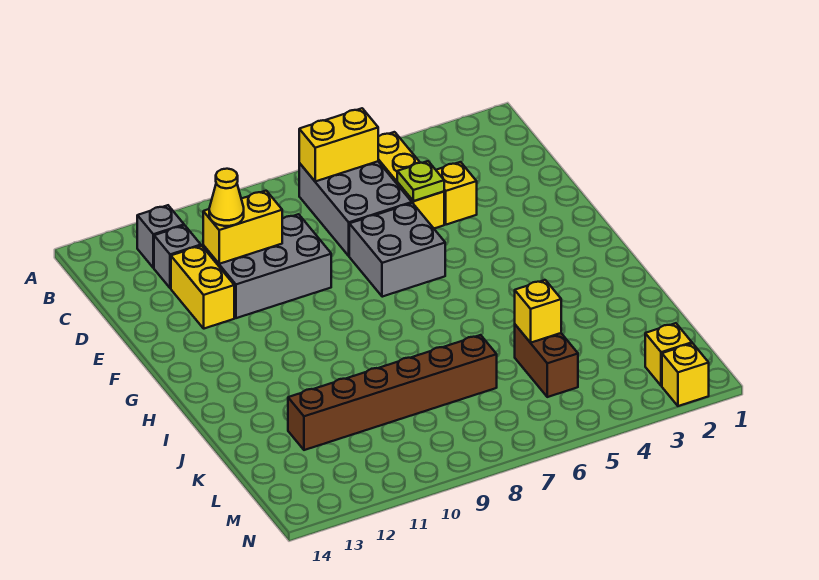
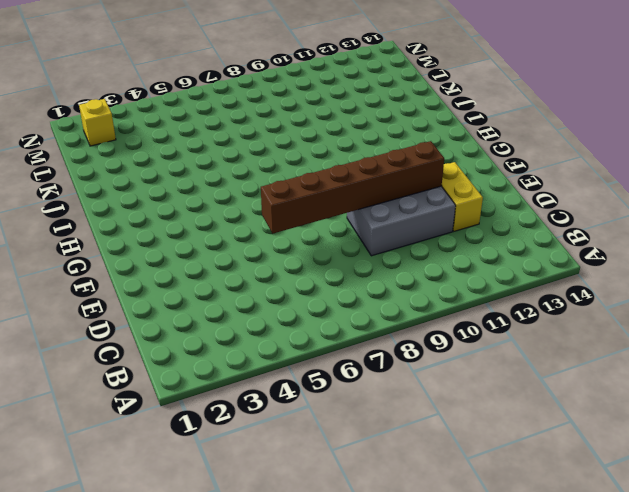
brown 1x6 brick [261,141,444,233] -> brown 1x6 brick moved to [288,335,497,450]
none -> yellow 1x3 brick [378,132,444,228]
none -> grey 2x3 brick [299,161,412,256]
none -> grey 1x1 brick [137,205,184,268]

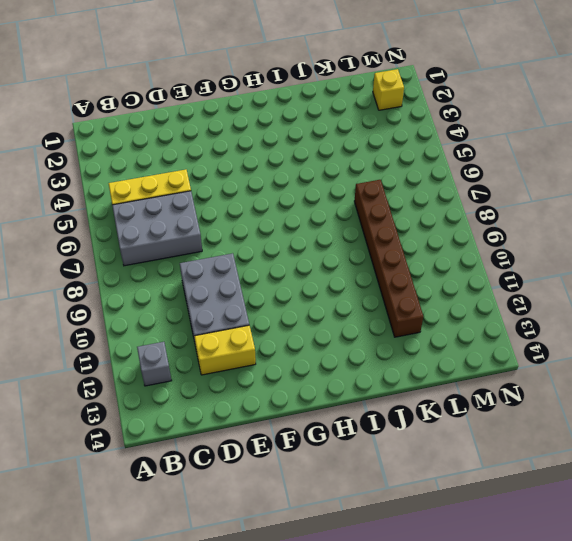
none -> grey 1x1 brick [154,225,201,288]
none -> yellow 1x1 brick [436,162,477,225]
none -> grey 2x2 brick [349,203,445,297]

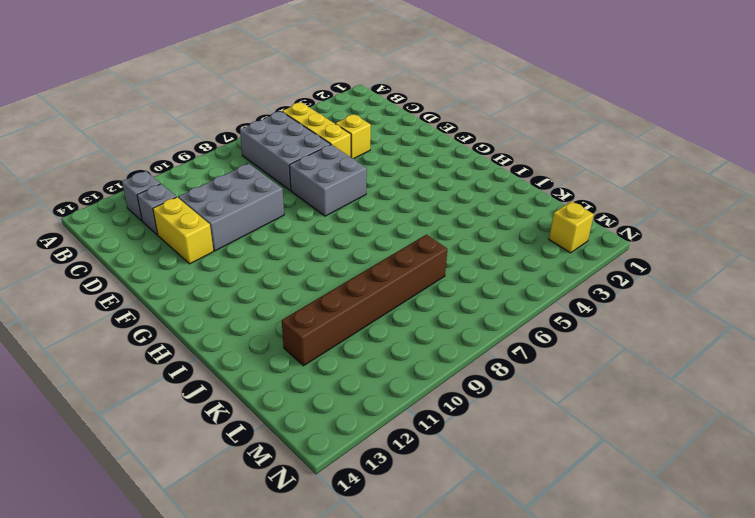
none -> brown 1x2 brick [515,325,578,397]
none -> yellow 1x1 brick [662,343,709,406]
none -> yellow 1x2 brick [299,108,378,181]

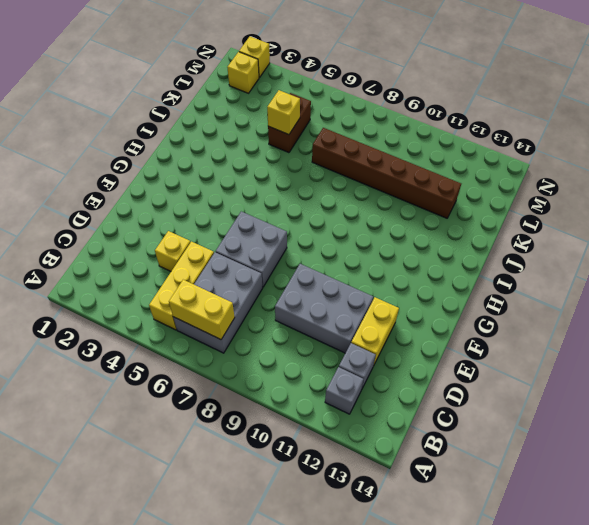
none -> lime 1x1 plate [397,161,444,201]
none -> yellow 1x2 brick [203,191,282,264]
none -> yellow 1x1 cone [209,169,244,226]

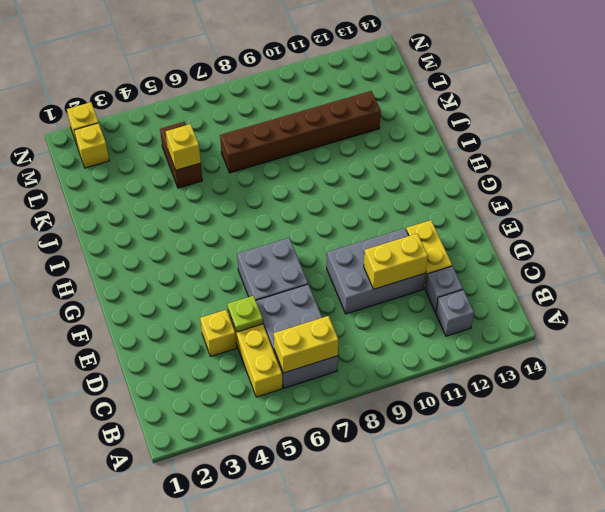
none -> yellow 1x1 cone [209,169,244,226]

